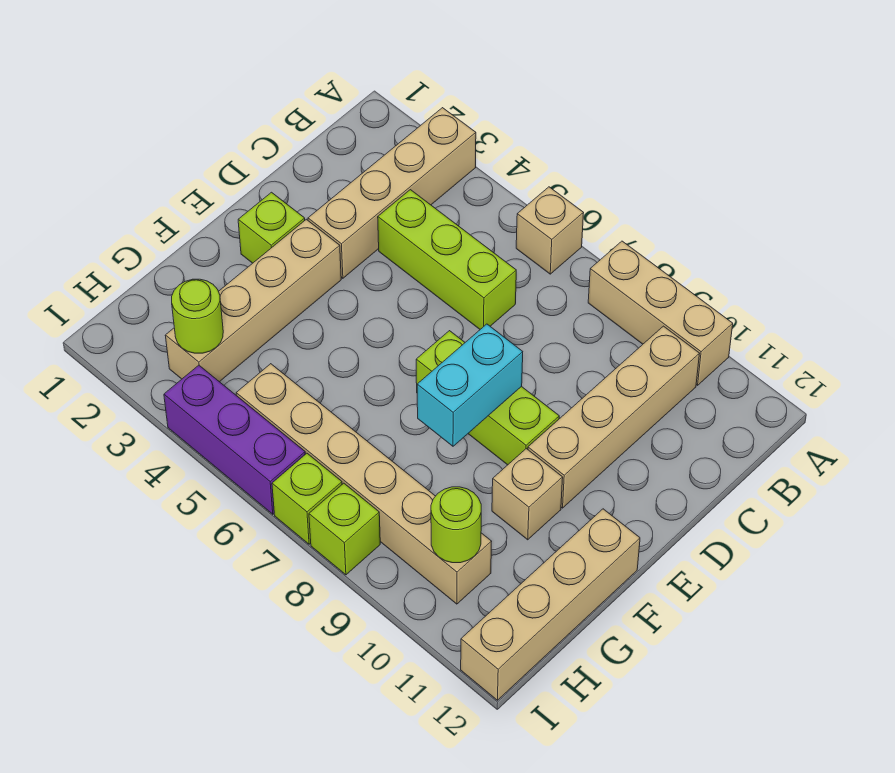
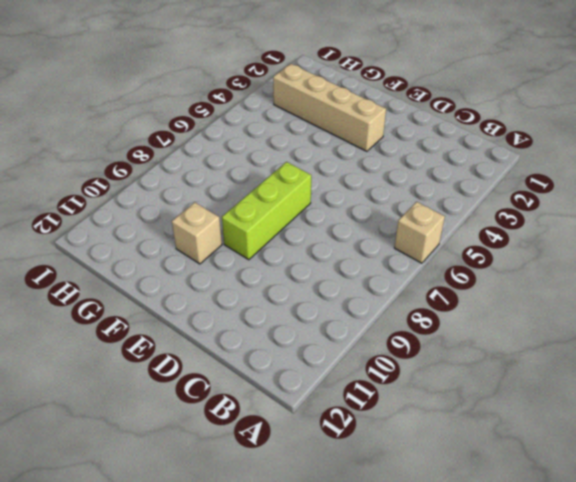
none -> tan 1x4 brick [308,108,476,278]
none -> tan 1x3 brick [588,241,733,385]
none -> tan 1x4 brick [528,326,700,508]

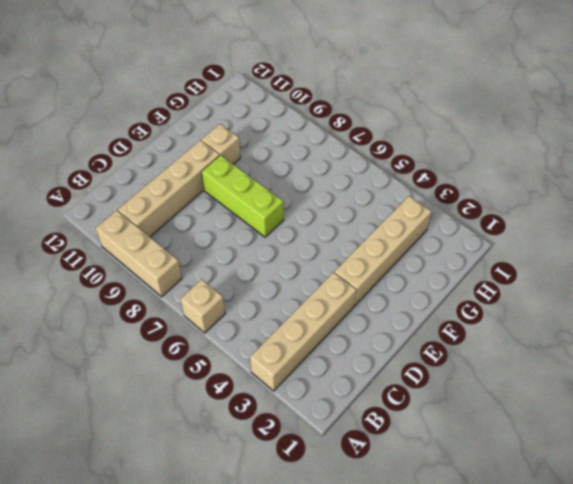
none -> lime 1x3 brick [378,190,516,329]
none -> lime 1x1 brick [238,192,305,263]
none -> tan 1x4 brick [461,509,640,700]

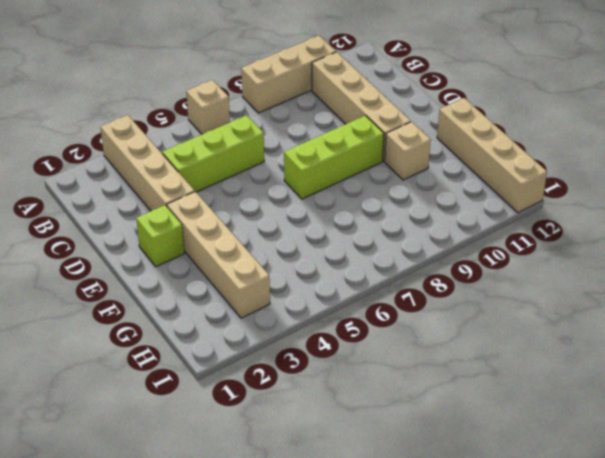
none -> tan 1x6 brick [236,364,492,604]
none -> purple 1x3 brick [164,365,305,514]
none -> lime 1x1 brick [272,453,342,544]

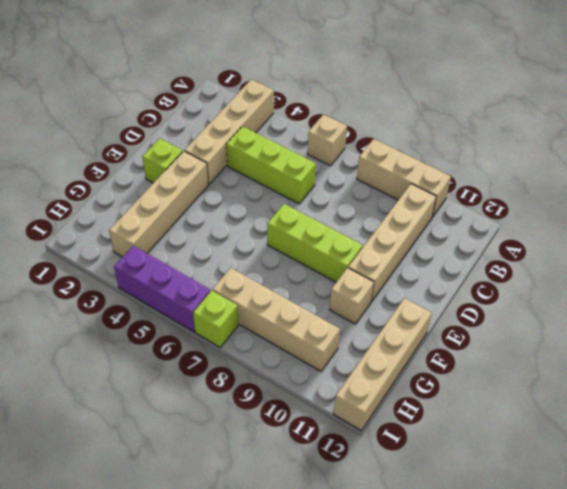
tan 1x4 brick [212,268,340,371] -> tan 1x6 brick [236,364,492,604]
none -> lime 1x1 brick [309,483,380,575]
none -> cyan 1x2 brick [417,324,523,446]
none -> lime 1x1 round brick [172,279,223,353]

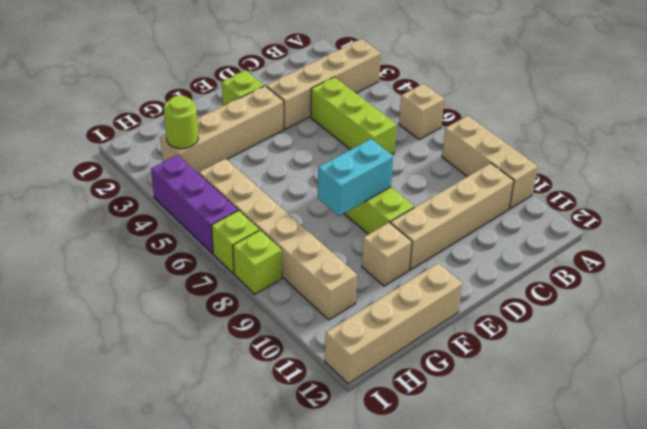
none -> lime 1x1 round brick [431,487,481,563]

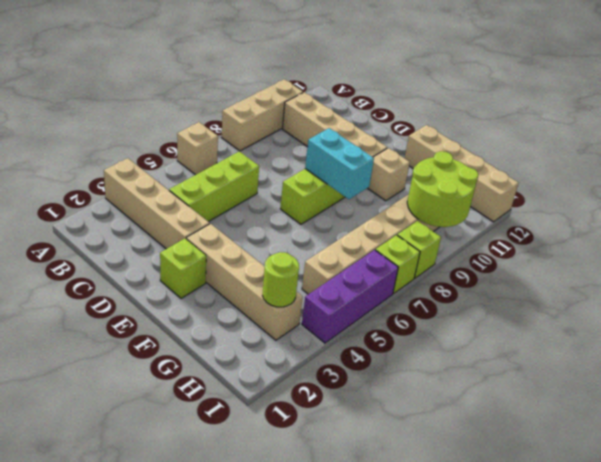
lime 2x2 round brick [407,151,478,227] -> lime 1x1 round brick [431,487,481,563]

